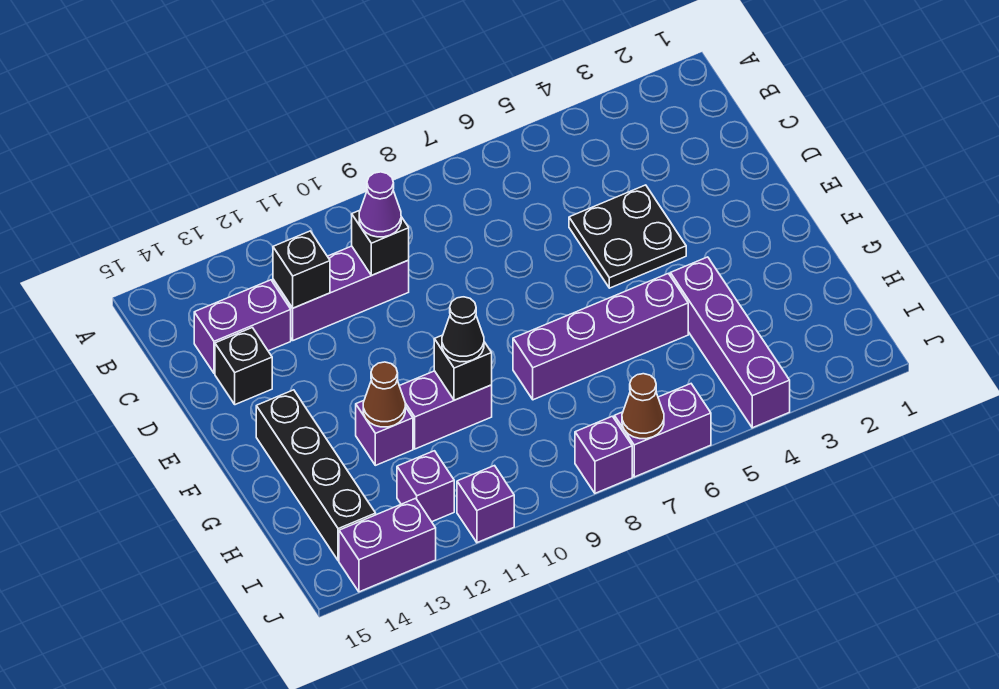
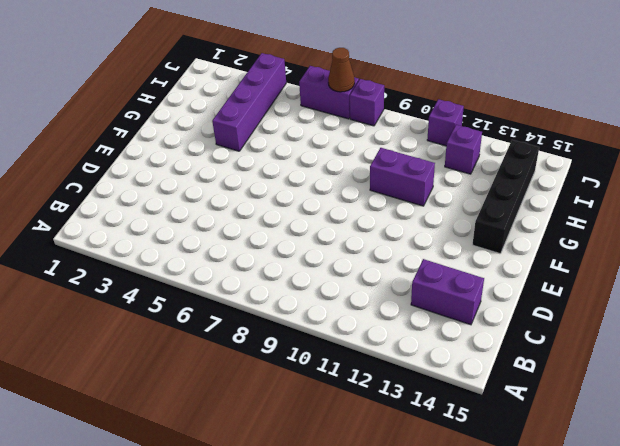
none -> purple 1x3 brick [273,246,409,340]
none -> black 2x2 plate [569,185,686,288]
none -> black 1x1 brick [215,328,272,405]

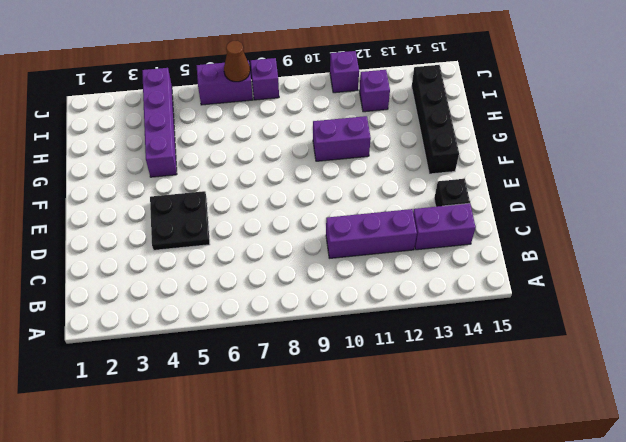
none -> purple 1x4 brick [513,273,688,400]
none -> purple 1x1 brick [356,401,413,465]
none -> purple 1x2 brick [339,498,436,592]

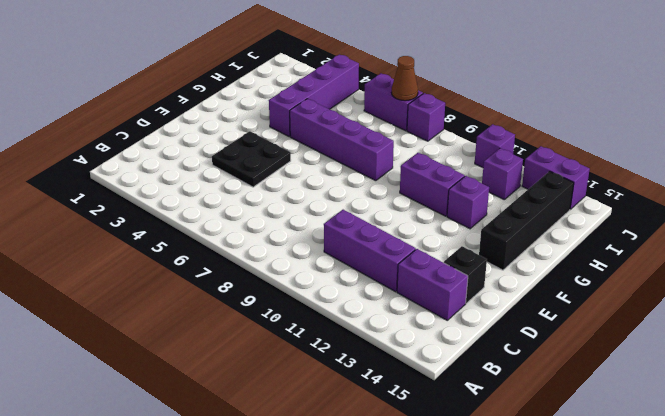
none -> black 1x1 brick [352,210,409,275]
none -> black 1x1 brick [273,231,330,308]
none -> black 1x1 brick [434,335,492,400]

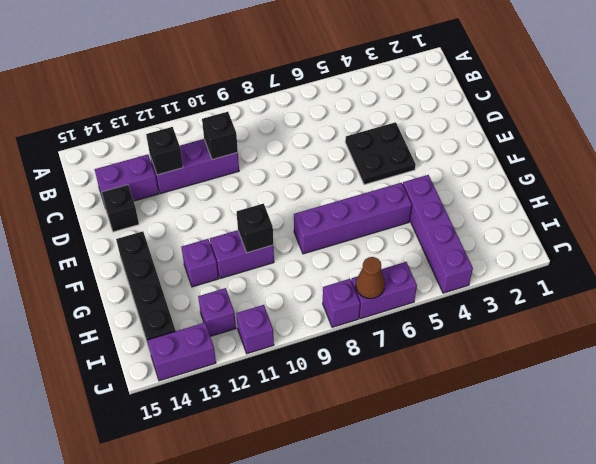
none -> brown 1x1 cone [363,362,405,427]
none -> purple 1x1 cone [359,172,401,237]
none -> black 1x1 cone [442,297,484,362]

